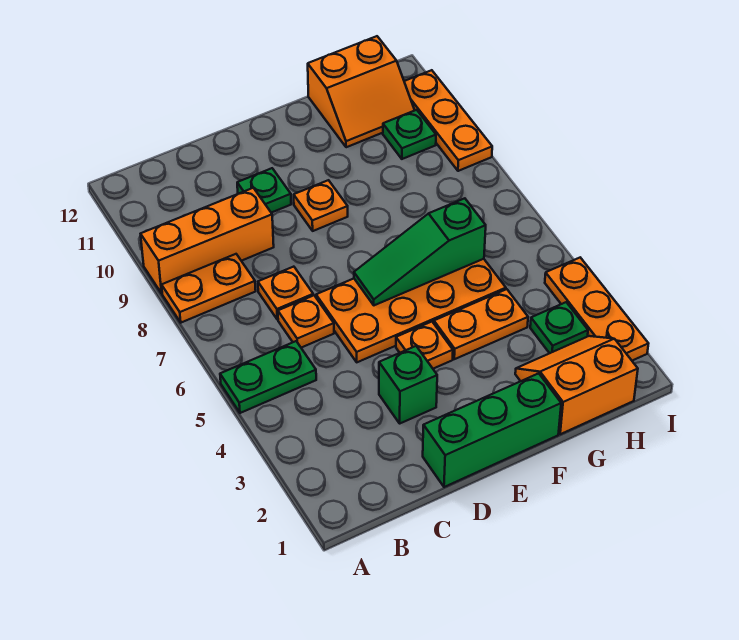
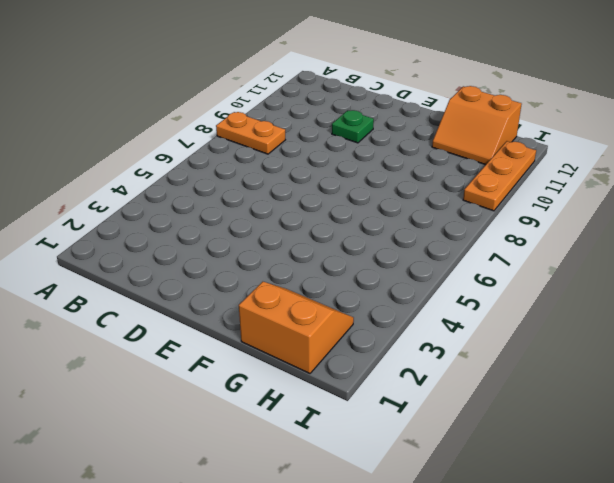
none -> green 1x2 plate [220,341,316,413]
none -> orange 1x3 brick [141,188,274,293]
none -> orange 1x1 plate [278,295,334,348]

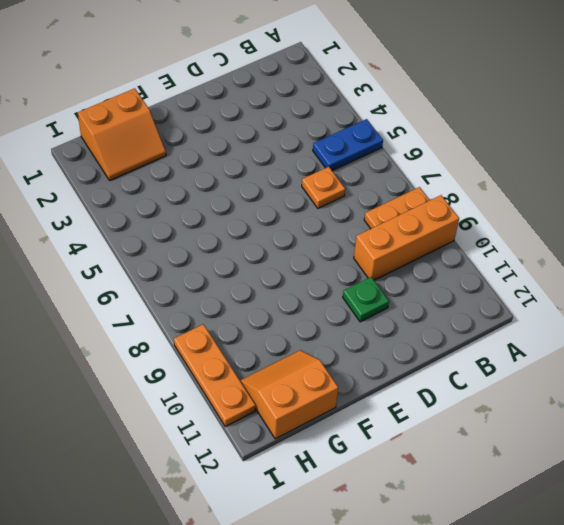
blue 1x2 plate [313,119,383,171] -> green 1x2 plate [220,341,316,413]
none -> orange 1x1 plate [258,267,313,320]
none -> green 1x3 brick [423,373,561,487]
none -> green 1x1 brick [379,346,437,423]

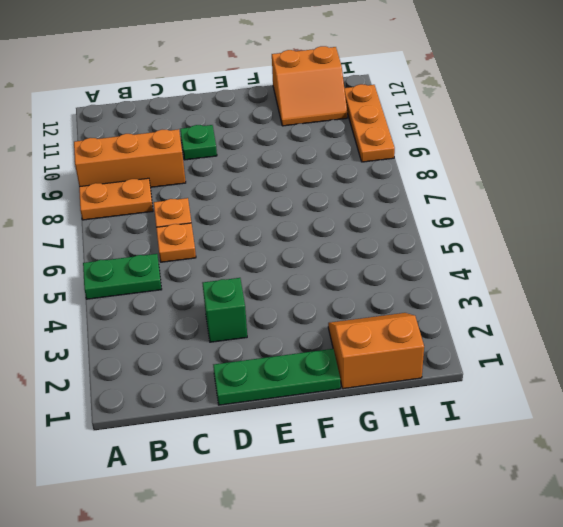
green 1x3 plate [213,349,340,405] -> green 1x3 brick [423,373,561,487]
none -> orange 2x4 plate [316,259,506,362]
none -> orange 1x1 plate [396,322,453,369]
none -> orange 1x1 plate [294,180,348,231]

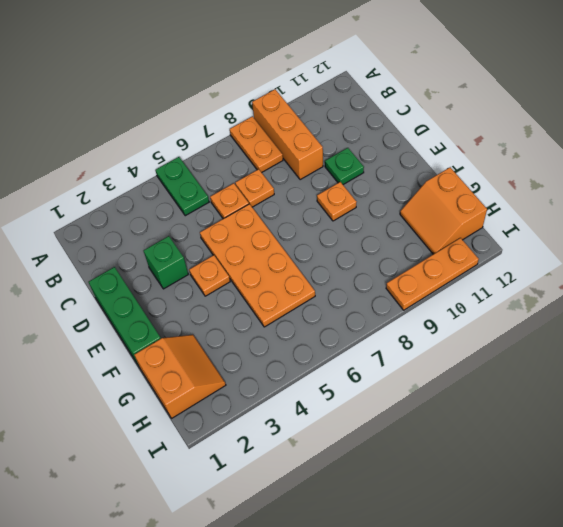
none -> orange 1x2 plate [434,289,528,359]
none -> green 1x1 plate [530,302,588,353]
none -> green 1x1 plate [383,110,436,159]

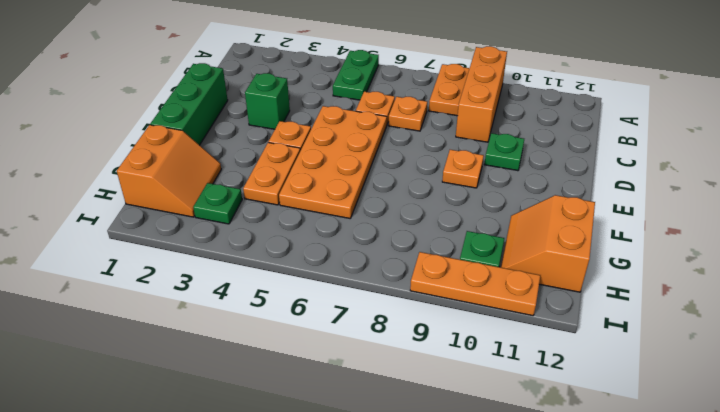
none -> orange 1x3 plate [545,258,648,361]
none -> green 1x3 slope [354,198,486,305]

